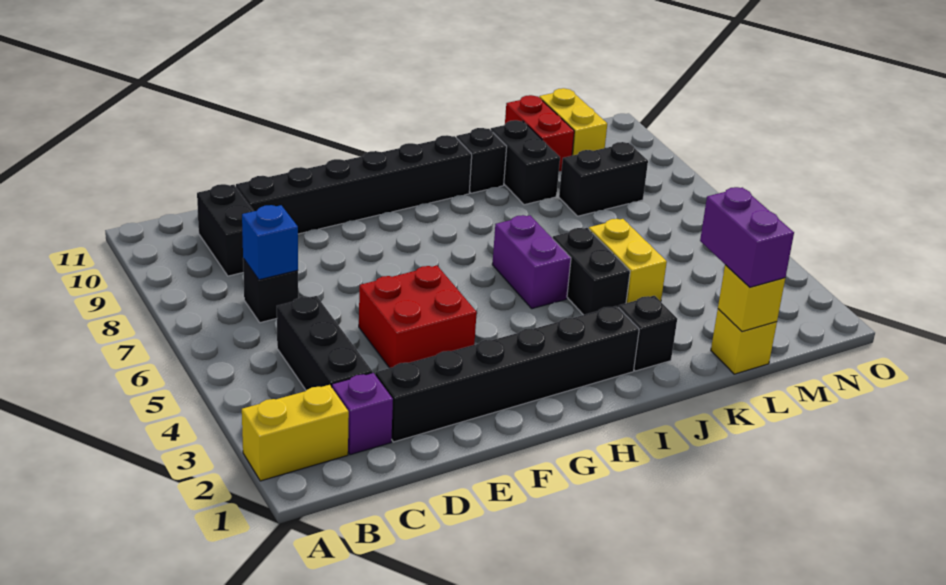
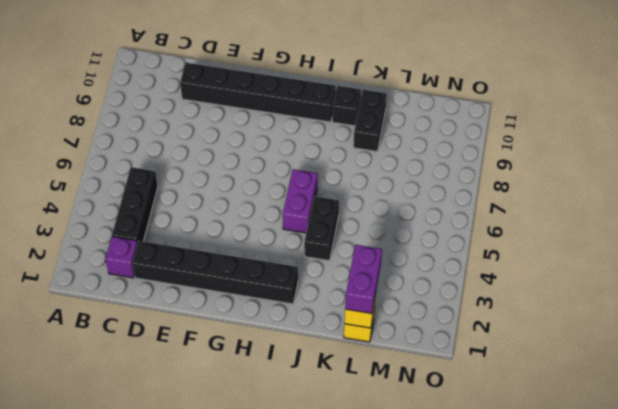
none -> yellow 1x2 brick [242,385,349,481]
none -> black 1x1 brick [243,258,299,323]
none -> black 1x2 brick [197,184,253,276]

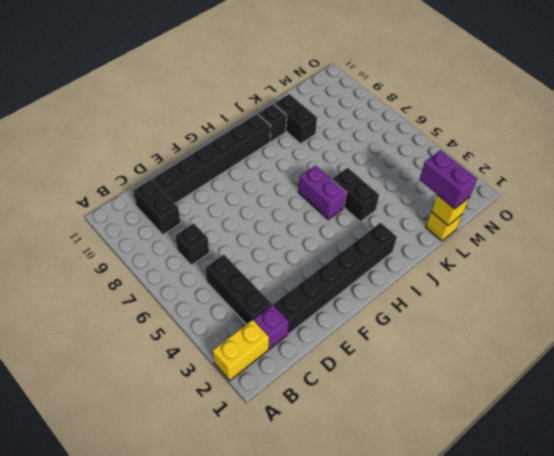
none -> red 2x2 brick [359,265,477,368]
none -> black 1x1 brick [618,296,677,371]
none -> yellow 1x2 brick [589,219,667,303]

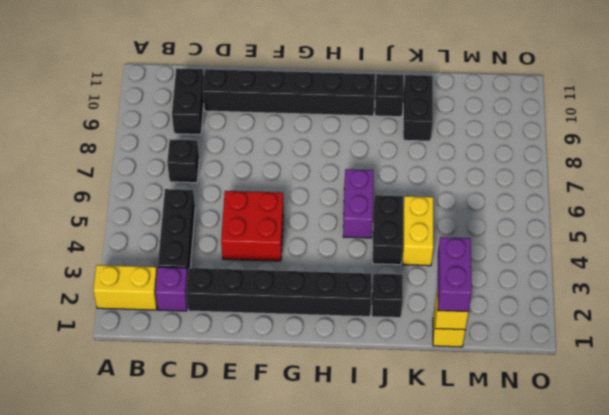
none -> black 1x2 brick [559,142,648,216]
none -> red 1x2 brick [505,95,574,171]
none -> yellow 1x2 brick [539,88,607,156]

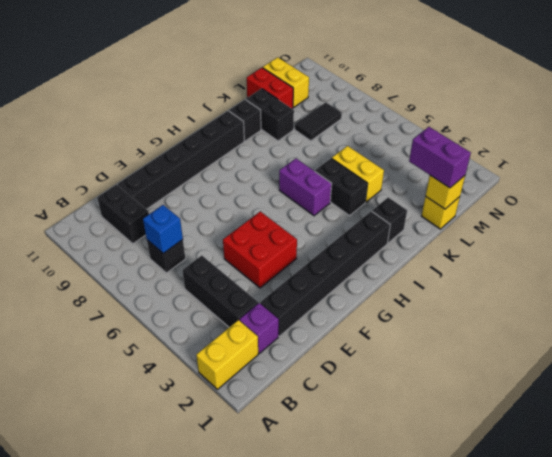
black 1x2 tile [295,102,342,141] -> black 1x2 brick [559,142,648,216]

